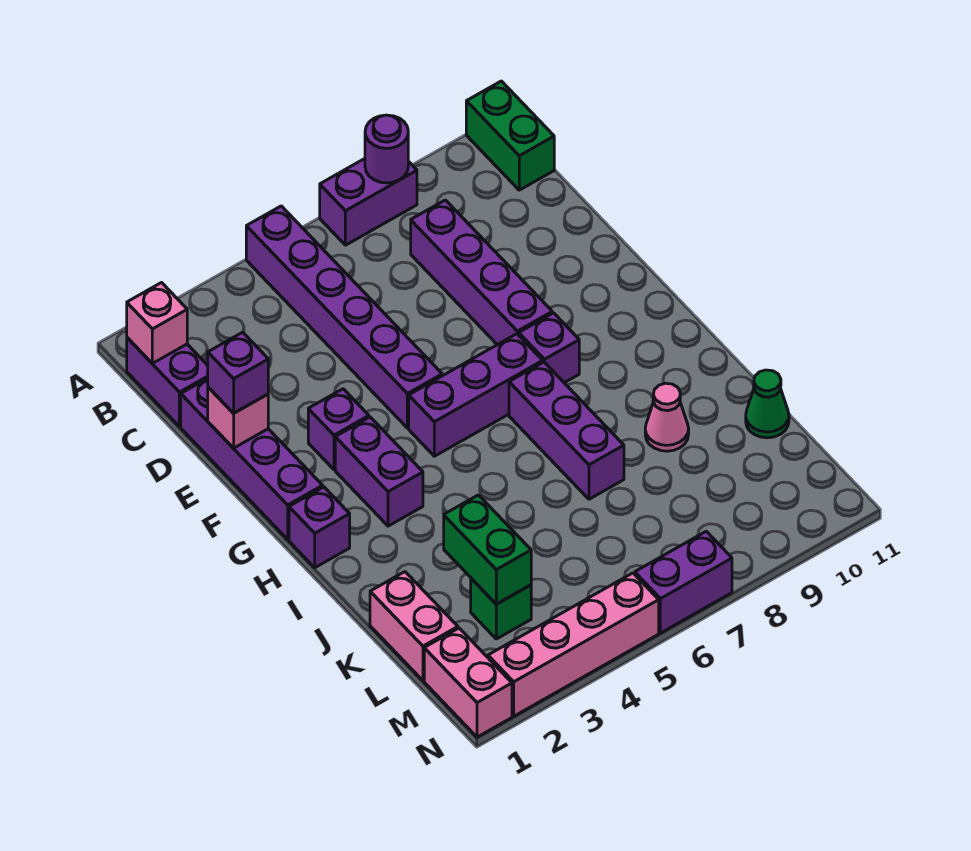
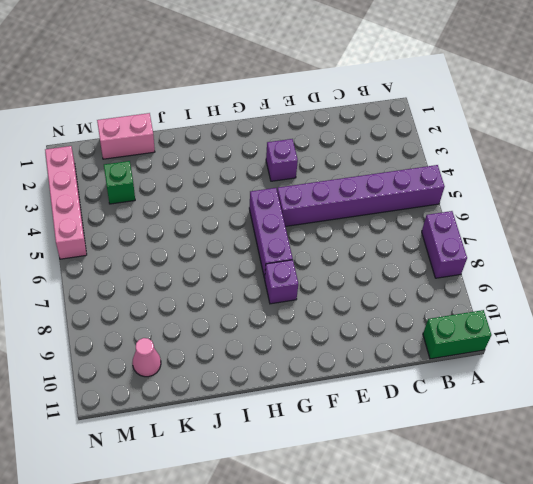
pink 1x1 cone [132,338,161,377] -> pink 1x1 cone moved to [645,383,689,451]
none -> purple 1x2 brick [127,338,208,427]
none -> purple 1x4 brick [411,200,552,345]
none -> purple 1x4 brick [181,378,323,539]

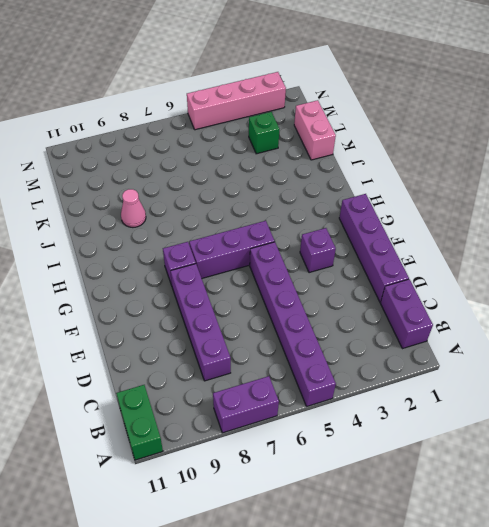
none -> purple 1x2 brick [335,417,423,526]
none -> purple 1x1 brick [289,487,350,568]
none -> purple 1x3 brick [509,362,624,499]

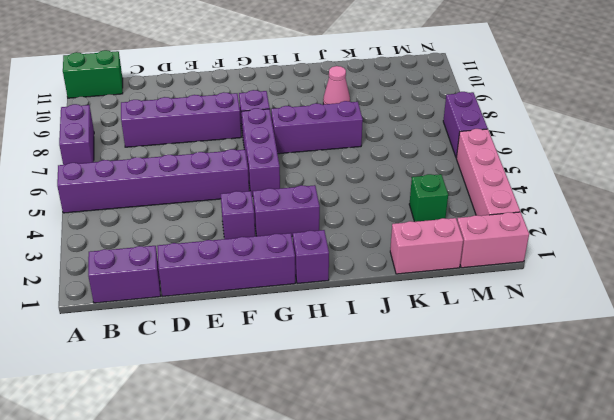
none -> green 1x1 cone [746,370,789,438]
none -> purple 1x1 round brick [365,115,408,183]
none -> pink 1x1 brick [127,283,187,363]

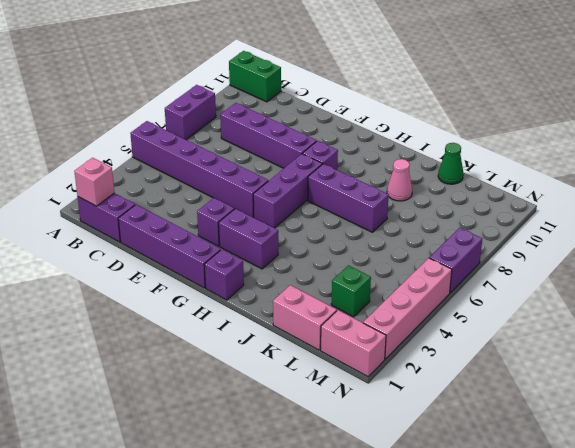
none -> purple 1x1 round brick [365,115,408,183]
none -> pink 1x1 brick [208,387,268,448]
none -> green 1x2 brick [444,495,531,604]

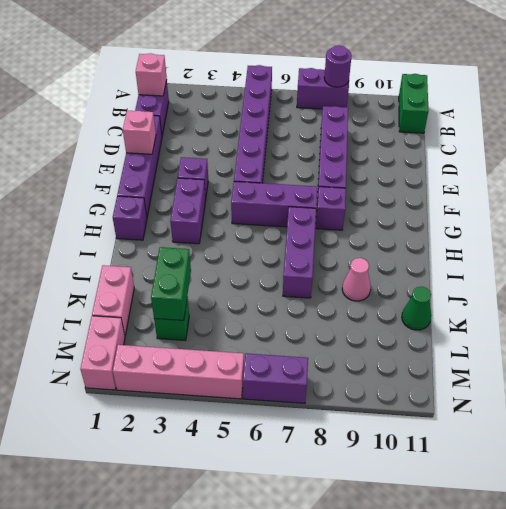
none -> purple 1x1 brick [208,332,268,413]

